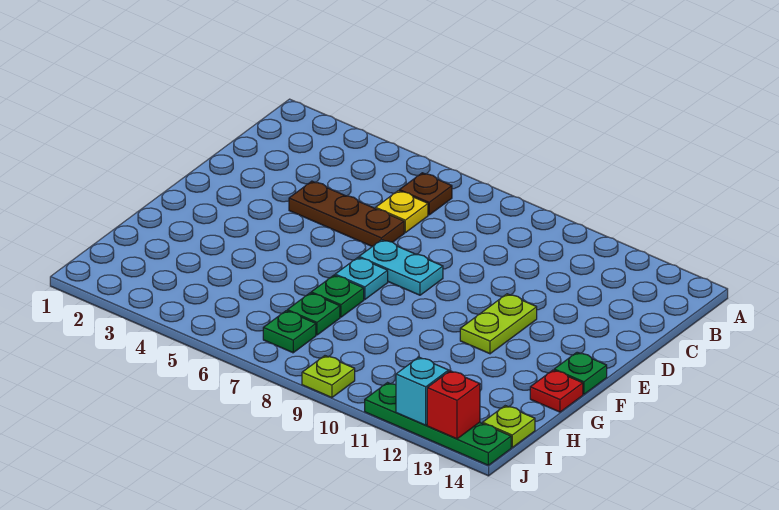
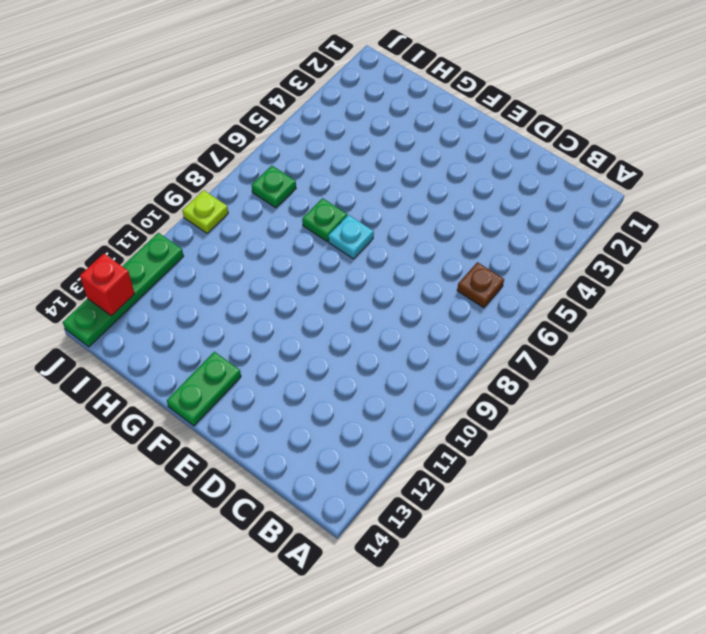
green 1x2 plate [167,352,241,426] -> green 1x1 plate [554,352,607,394]
none -> yellow 1x1 plate [376,191,428,233]
none -> brown 1x3 plate [289,181,404,246]
none -> cyan 1x2 plate [359,240,443,295]

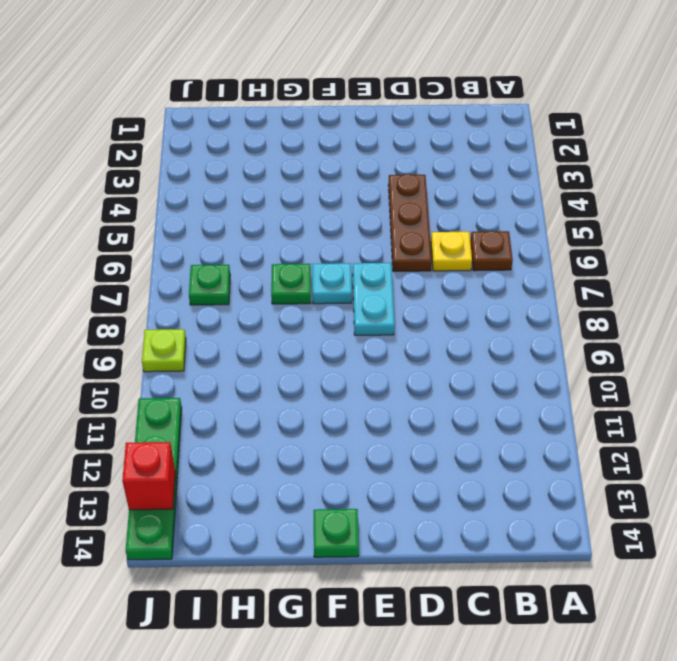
none -> lime 1x2 plate [460,294,537,354]
none -> red 1x1 plate [530,370,583,412]
none -> green 1x1 plate [287,293,340,335]

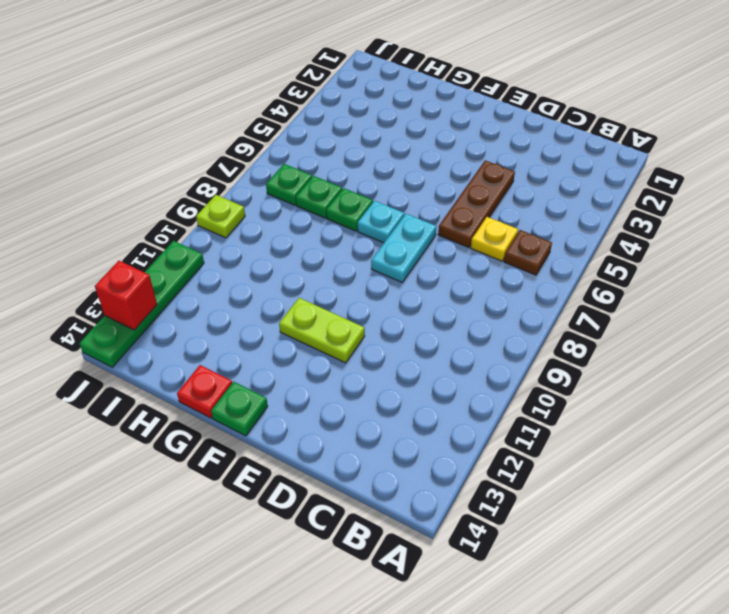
none -> lime 1x1 plate [483,406,535,447]
none -> cyan 1x1 brick [396,357,449,425]

